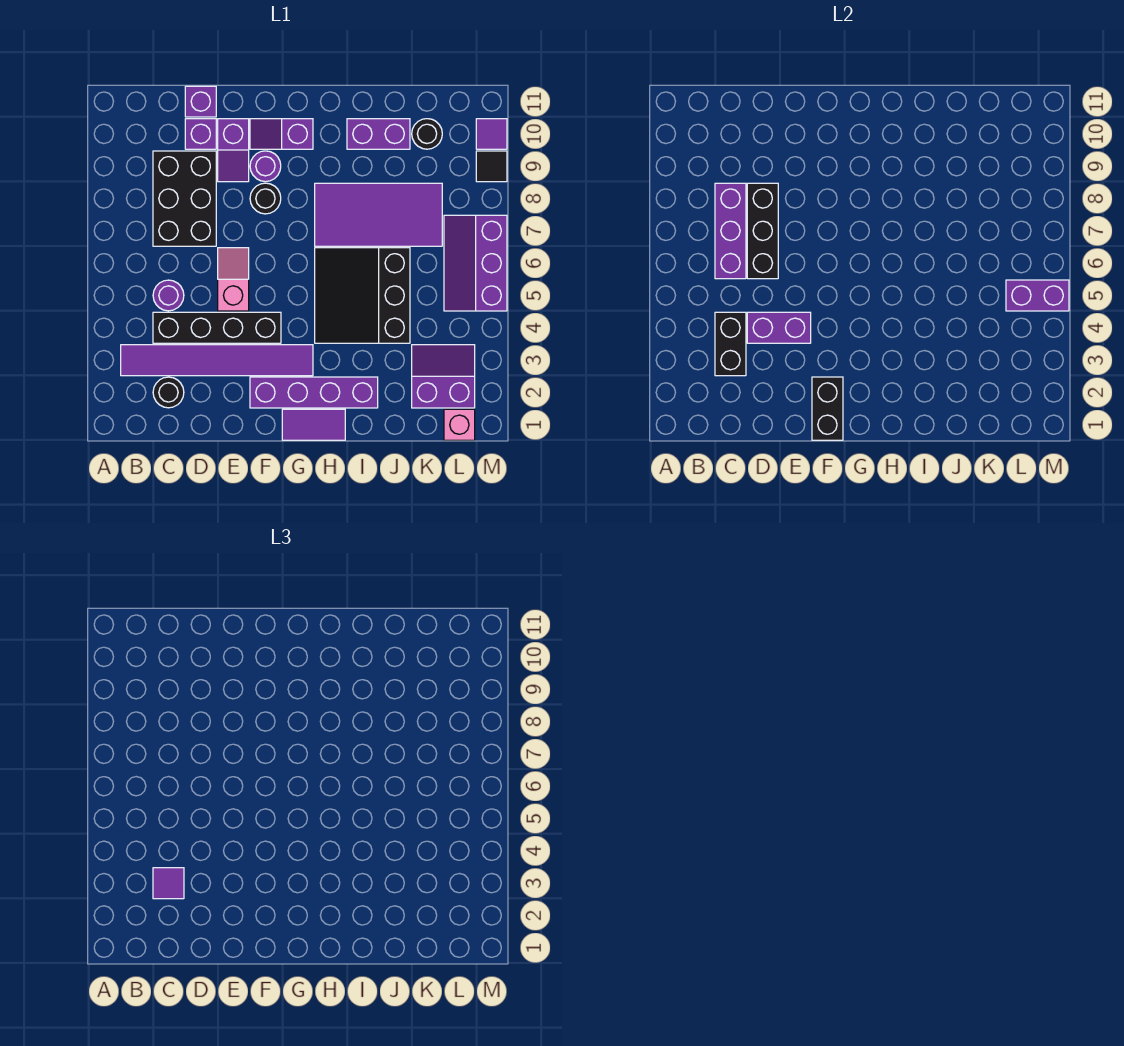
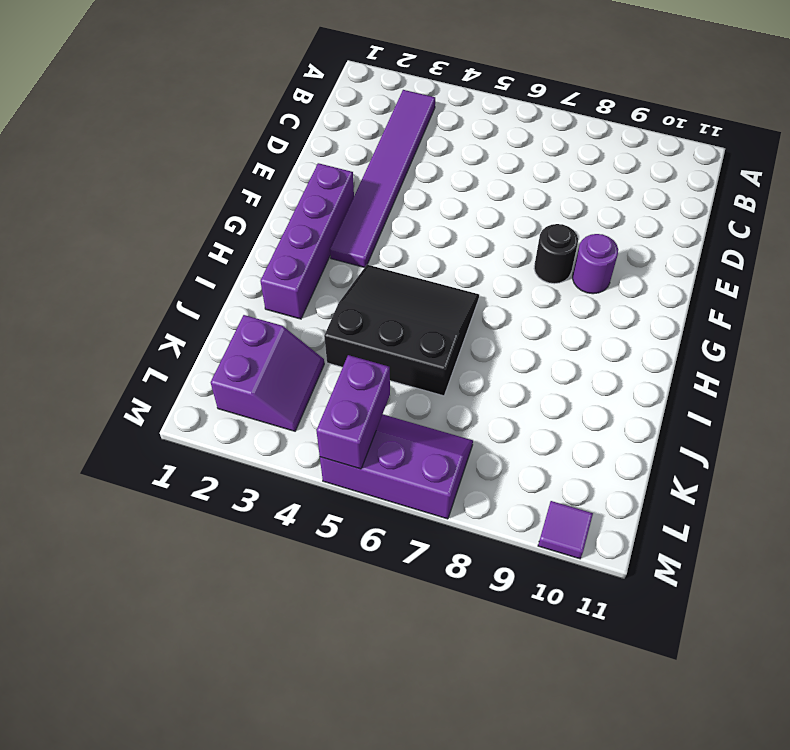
none -> black 1x1 round brick [153,377,184,408]
none -> black 1x4 brick [153,312,281,343]
none -> purple 1x1 round brick [153,280,184,311]
none -> black 2x3 brick [153,151,216,246]

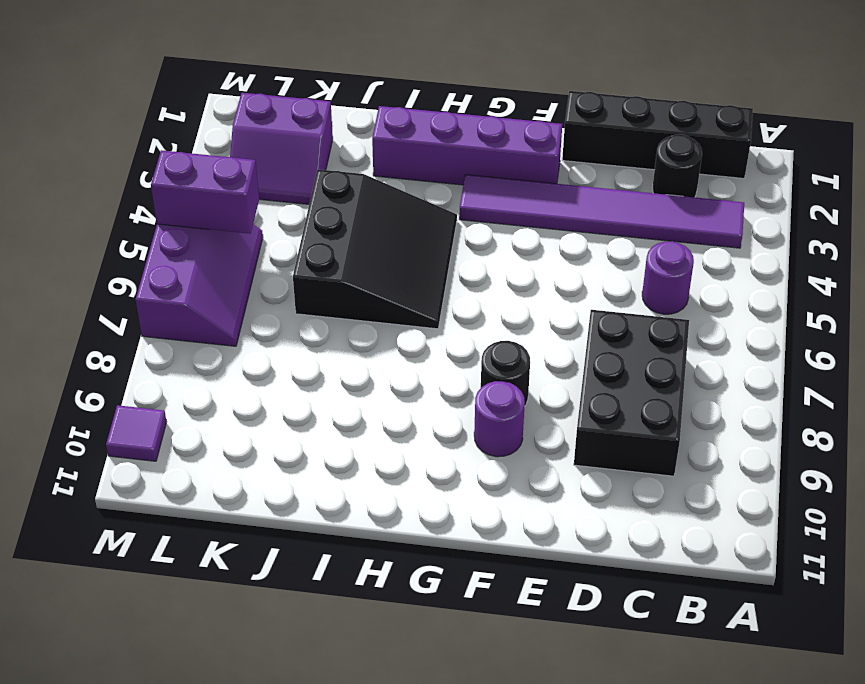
black 1x4 brick [562,91,753,178] -> black 1x4 brick moved to [153,312,281,343]
none -> purple 1x1 brick [185,119,216,149]
none -> purple 1x1 brick [185,86,216,117]
none -> pink 1x2 slope [218,248,249,311]
none -> purple 1x2 slope [218,119,249,182]

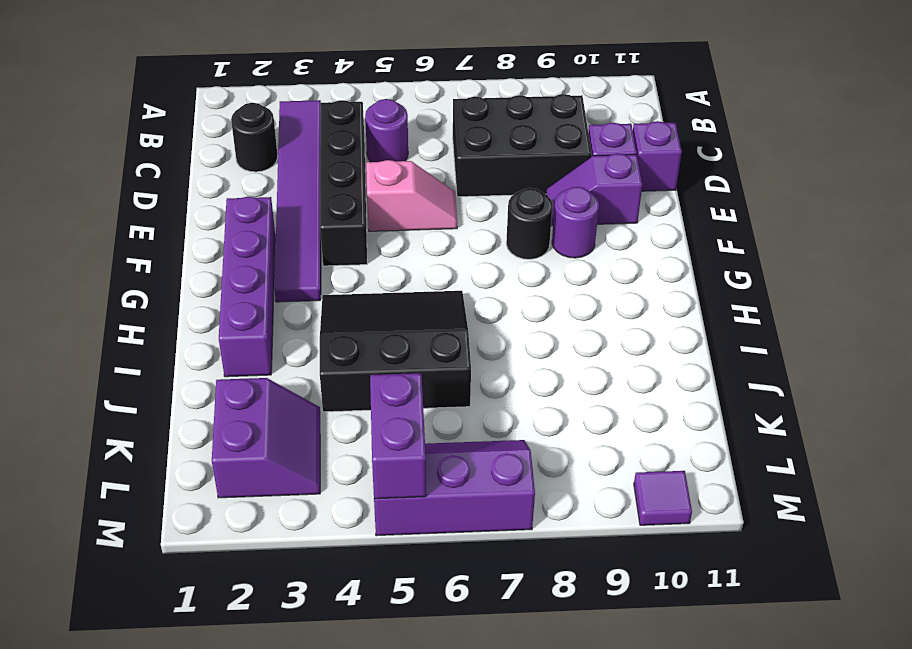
none -> purple 1x2 slope [250,119,313,149]
none -> purple 1x2 tile [282,409,345,440]
none -> purple 2x4 tile [315,183,442,246]
none -> purple 1x2 brick [347,119,410,149]

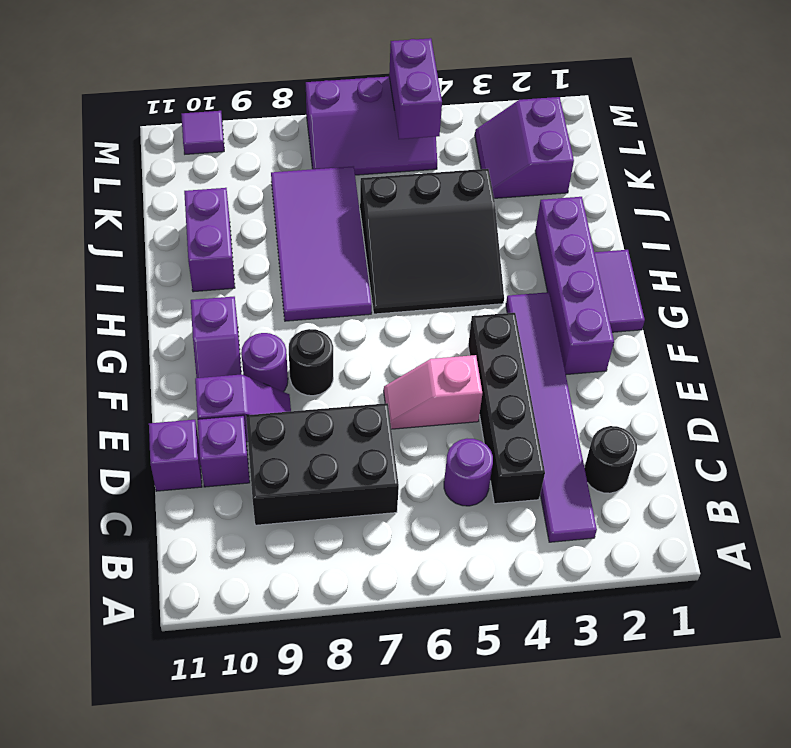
none -> black 1x1 round brick [412,119,442,149]
none -> pink 1x1 brick [444,409,475,440]
none -> black 1x1 tile [476,151,507,182]
none -> black 1x2 brick [715,312,746,376]

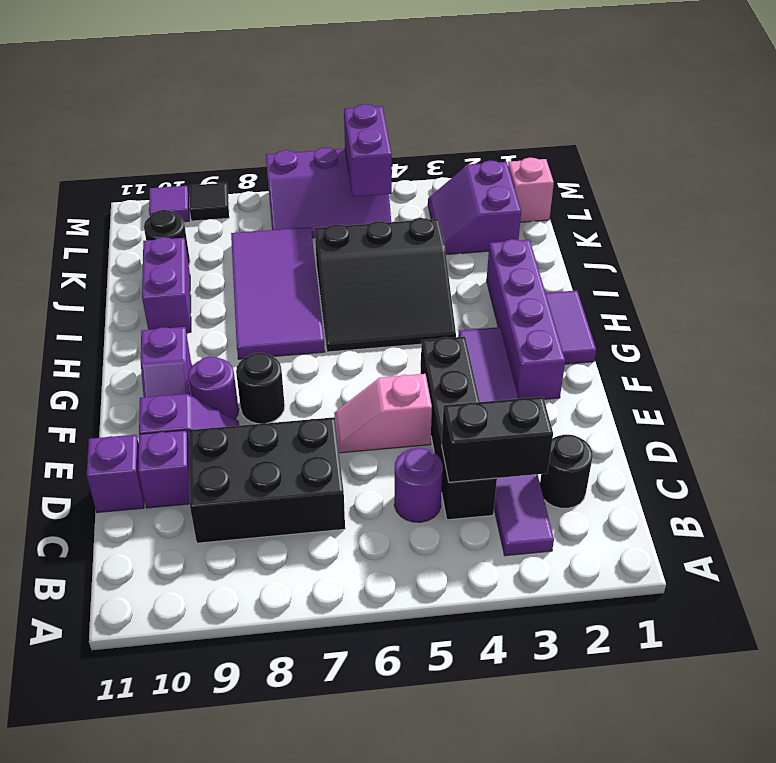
none -> purple 1x3 brick [715,183,746,279]
none -> purple 1x2 brick [747,312,811,343]
none -> black 1x3 brick [747,183,778,279]
none -> black 1x2 brick [812,377,843,440]

